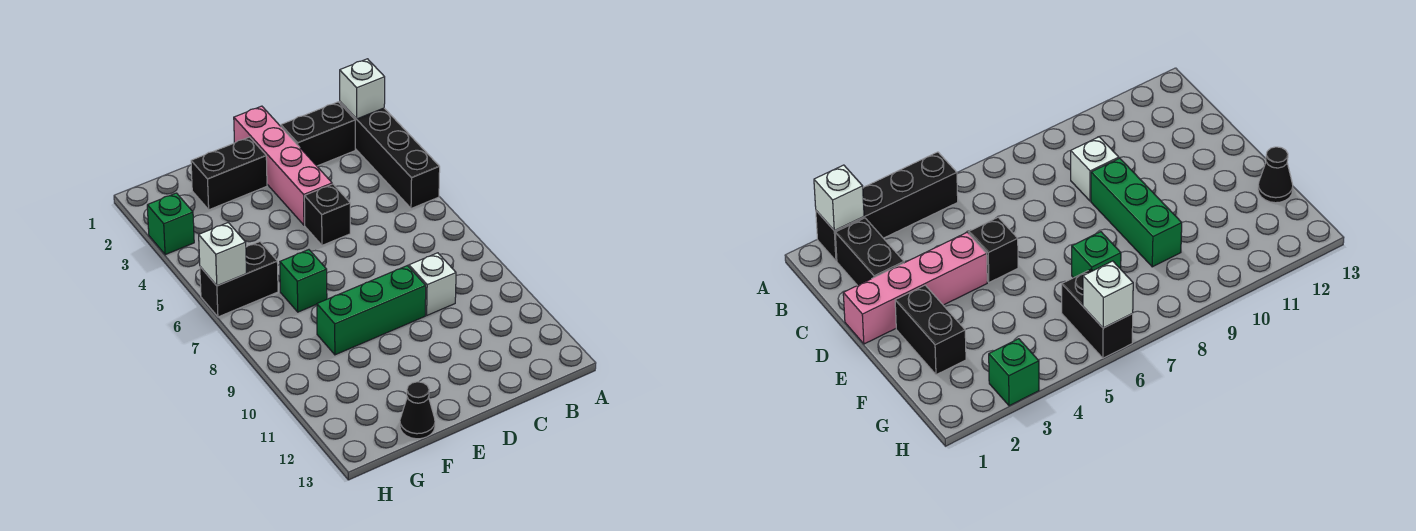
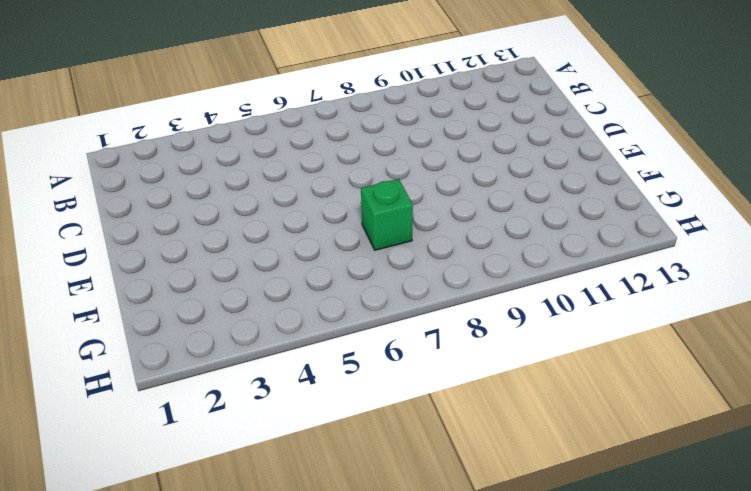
none -> black 1x4 brick [340,102,440,209]
none -> black 1x2 brick [281,102,355,166]
none -> white 1x1 brick [409,253,456,315]

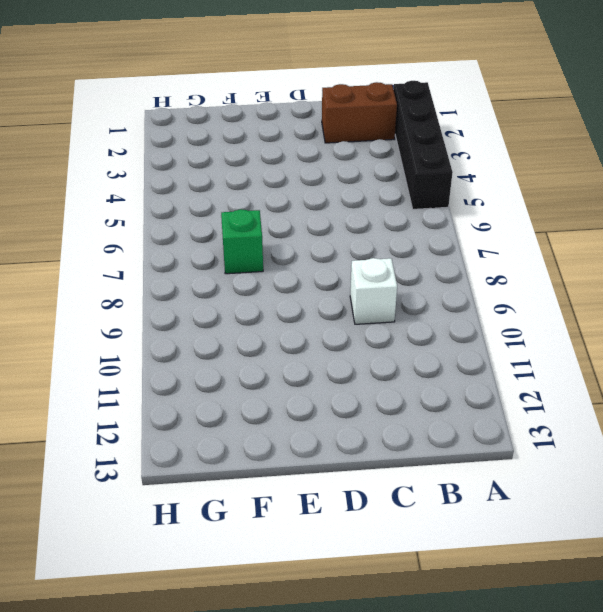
brown 1x2 brick [322,82,397,143] -> black 1x2 brick [281,102,355,166]
none -> pink 1x4 brick [234,106,332,225]
none -> black 1x1 brick [304,184,350,245]
none -> green 1x3 brick [317,266,426,355]

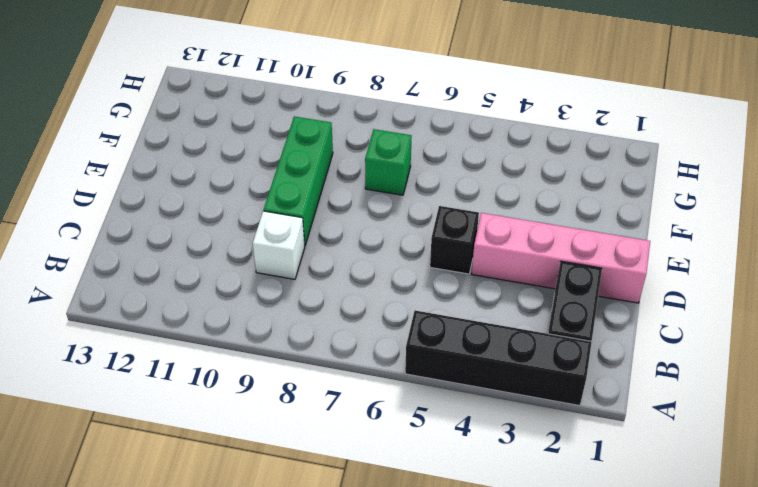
none -> black 1x2 brick [191,137,267,210]
none -> black 1x1 cone [400,382,435,439]
none -> black 1x2 brick [200,242,278,317]

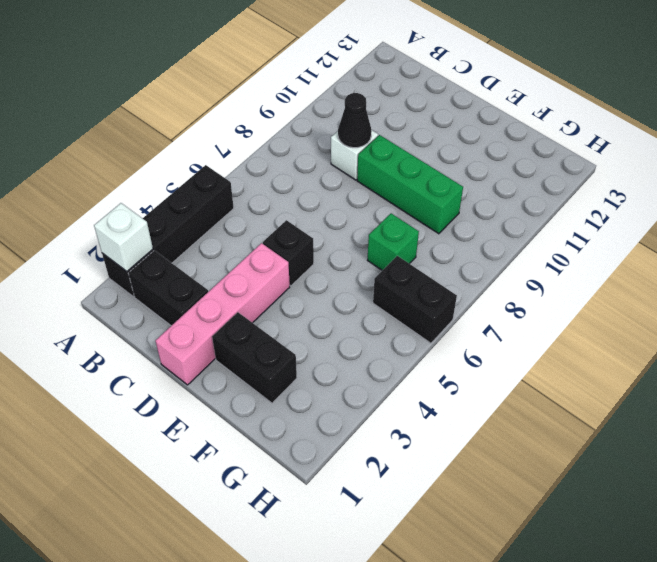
black 1x1 cone [338,93,372,148] -> black 1x1 cone moved to [400,382,435,439]
none -> green 1x1 brick [147,193,194,255]
none -> white 1x1 brick [199,223,247,286]

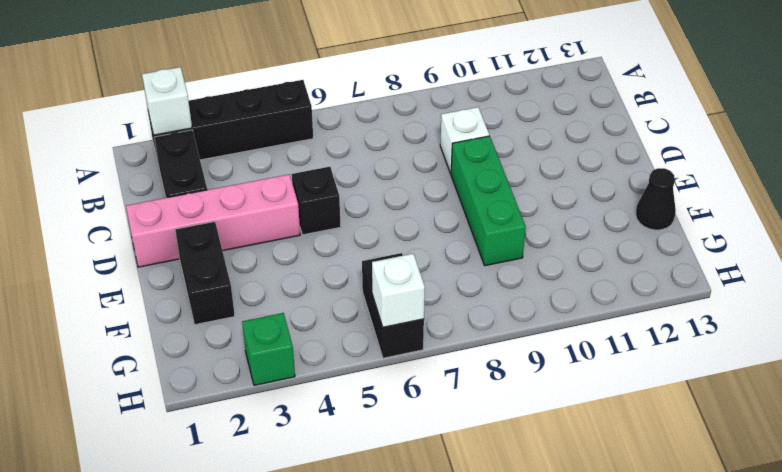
none -> green 1x1 brick [280,250,327,312]

